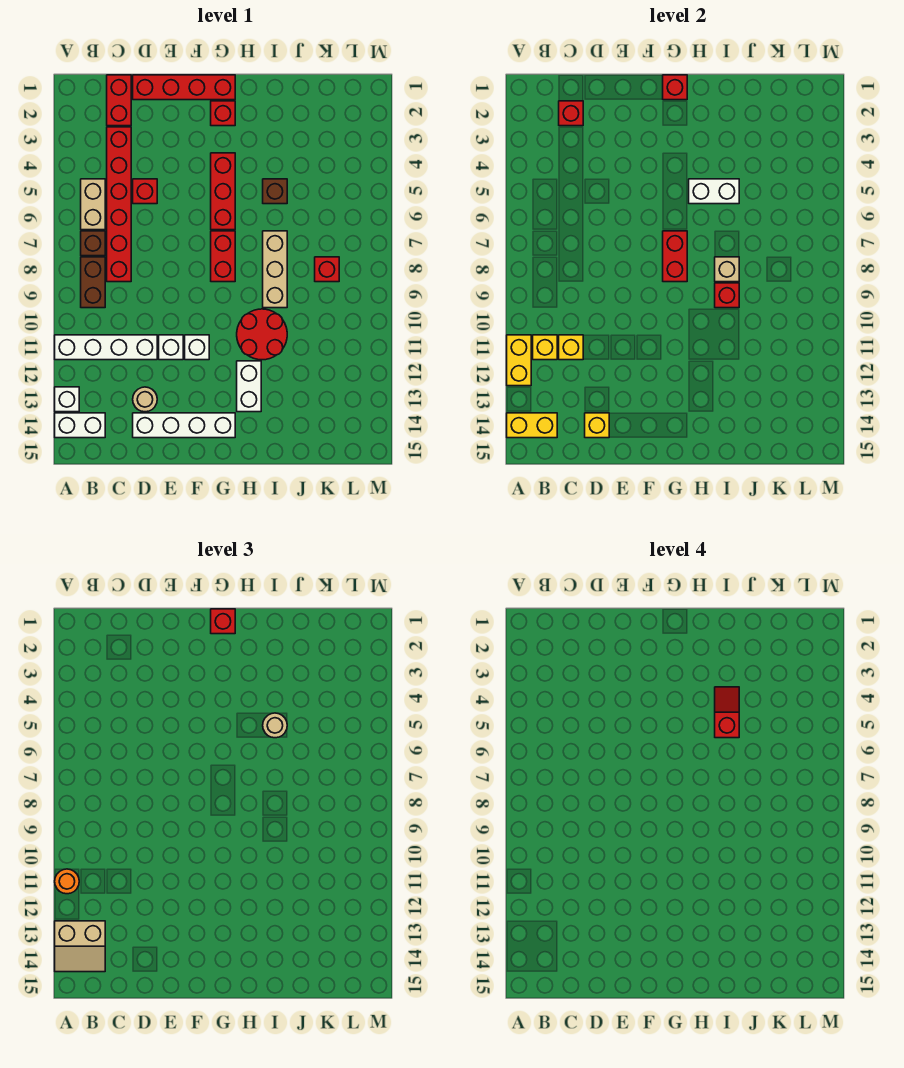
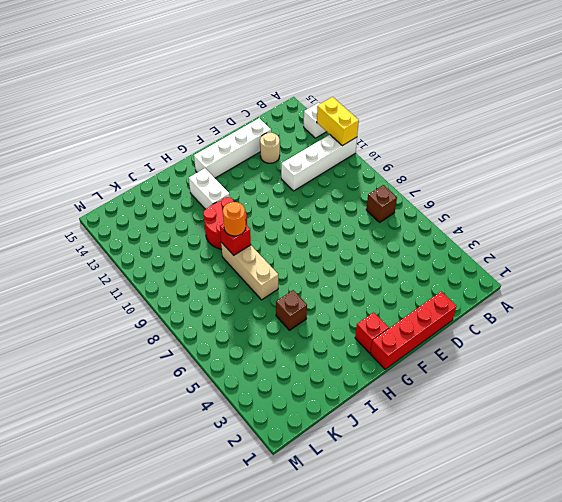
orange 1x1 round brick [223,202,246,236] -> orange 1x1 round brick moved to [55,869,79,894]
none -> white 1x2 brick [55,413,105,438]
none -> tan 1x2 brick [81,179,105,230]
none -> brown 1x2 brick [81,257,105,308]
none -> red 1x2 brick [107,75,131,126]

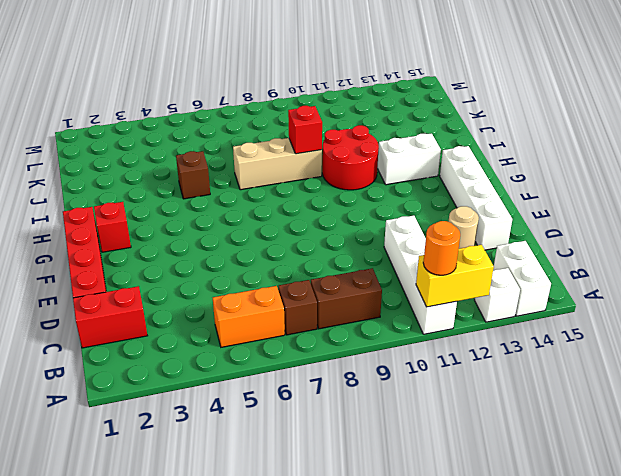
orange 1x2 brick [213,286,285,347] -> tan 1x2 brick [81,179,105,230]
none -> red 1x6 brick [107,127,131,282]
none -> red 1x1 brick [133,179,157,204]
none -> white 1x1 brick [159,335,183,360]
none -> white 1x1 brick [185,335,209,360]

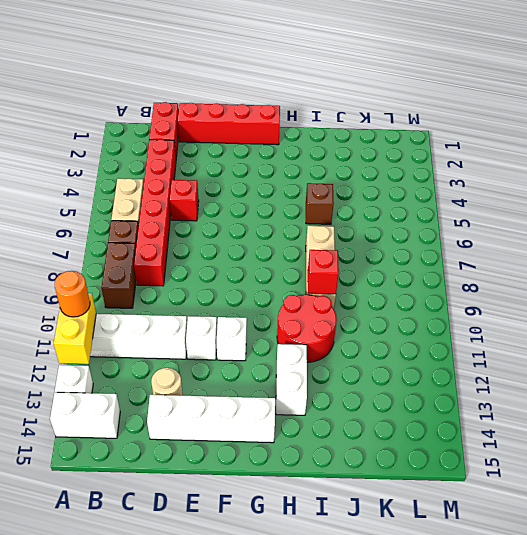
none -> red 1x1 brick [211,101,235,126]
none -> red 1x3 brick [211,153,235,230]
none -> red 1x2 brick [211,231,235,282]
none -> red 1x1 brick [315,257,339,282]

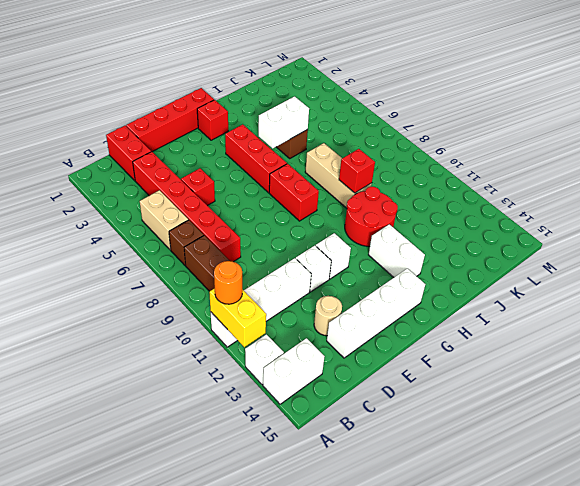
none -> red 1x1 brick [315,257,339,282]
none -> yellow 1x2 brick [507,413,557,438]
none -> yellow 1x1 brick [533,335,557,360]
none -> red 1x1 brick [559,101,583,126]

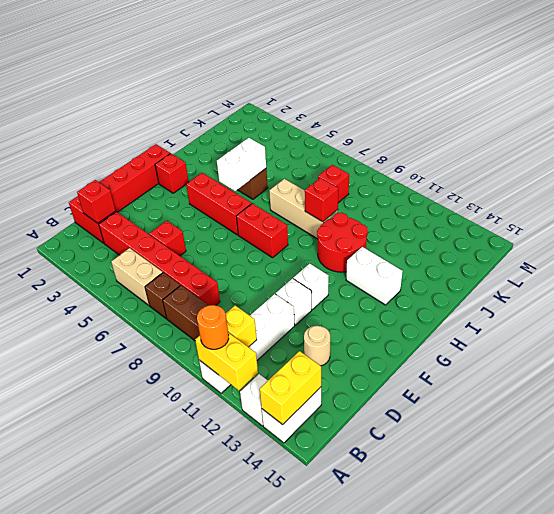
none -> white 1x4 brick [133,413,235,438]
none -> yellow 1x1 brick [559,335,583,360]
none -> yellow 1x1 brick [585,413,609,438]
none -> red 1x1 brick [663,75,687,100]

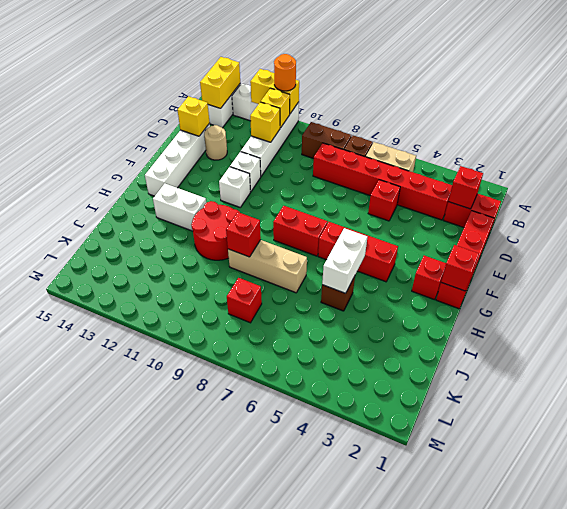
none -> red 1x2 brick [663,231,687,282]
none -> tan 1x1 brick [715,257,739,282]
none -> tan 2x2 slope [55,921,105,972]
none -> red 1x1 brick [211,609,235,634]

